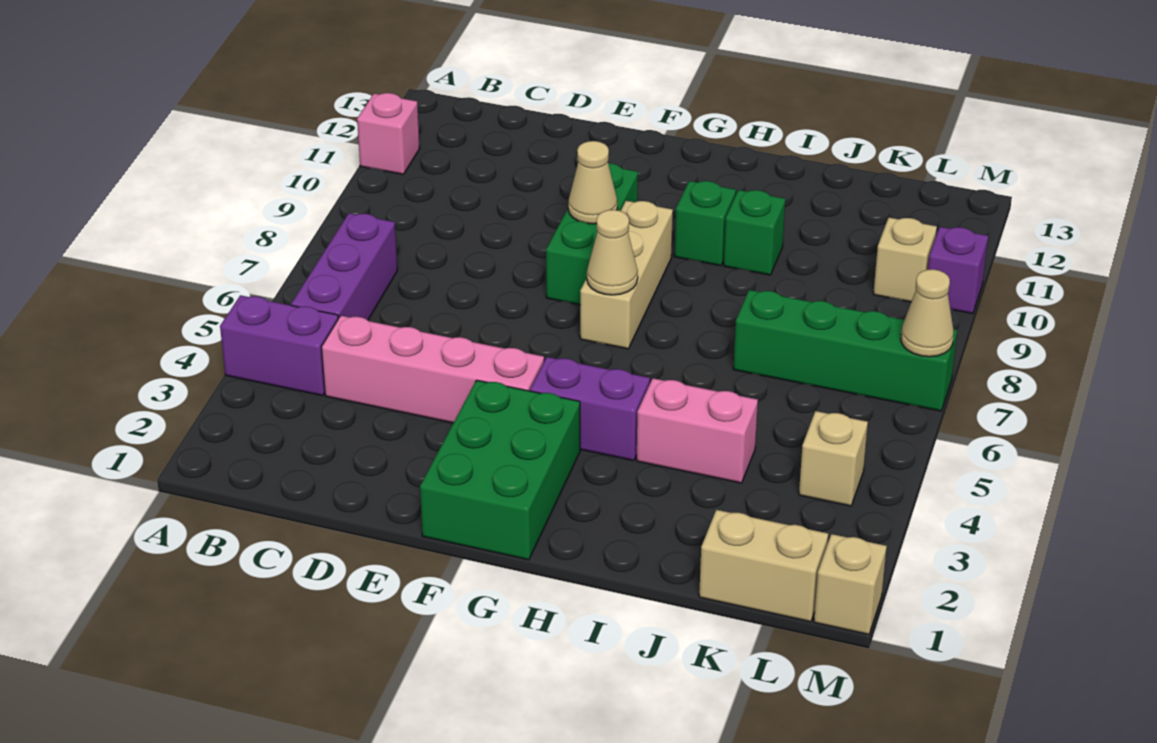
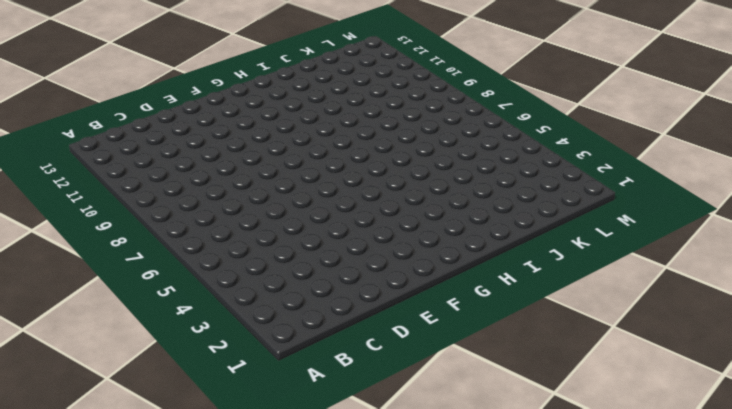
none -> purple 1x2 brick [220,295,338,396]
none -> pink 1x1 brick [357,93,420,174]
none -> purple 1x3 brick [291,213,397,320]

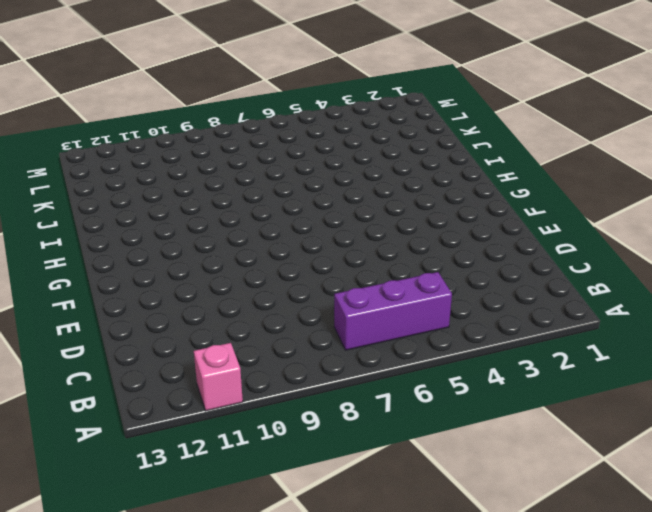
none -> purple 1x2 brick [220,295,338,396]
none -> pink 1x4 brick [321,316,544,423]
none -> green 2x3 brick [420,380,580,560]

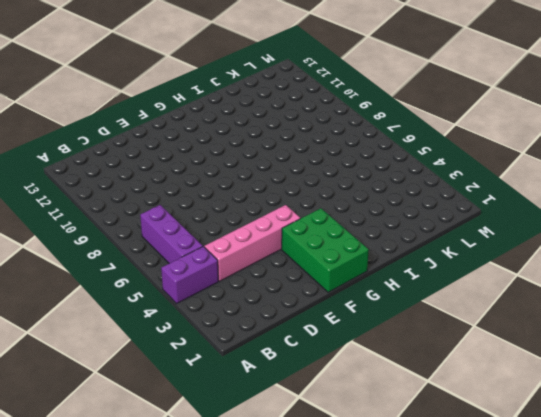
none -> pink 1x1 brick [357,93,420,174]
none -> green 1x3 brick [546,163,638,305]
none -> purple 1x2 brick [530,357,650,461]

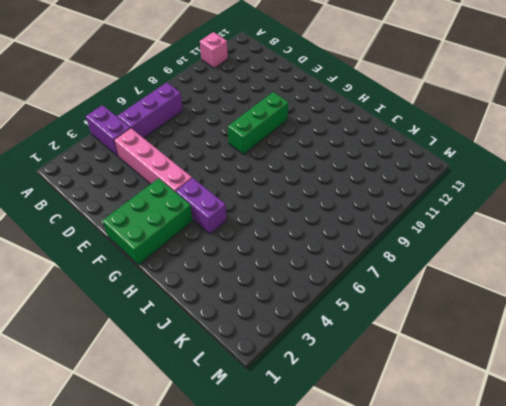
none -> tan 1x3 brick [580,201,673,349]
none -> green 1x1 brick [674,181,736,266]
none -> pink 1x2 brick [637,378,758,483]

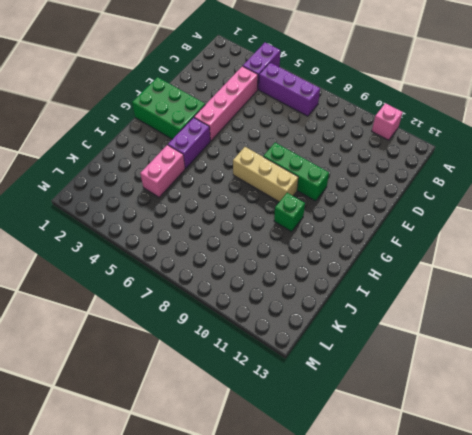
none -> green 1x1 brick [724,190,785,275]
none -> green 1x4 brick [733,290,957,411]
none -> tan 1x2 brick [699,510,828,622]

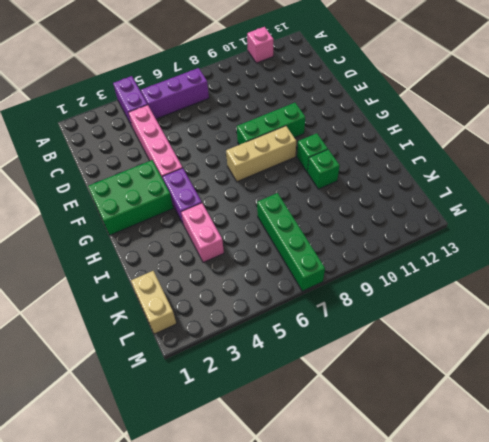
none -> tan 1x1 brick [799,411,868,506]
none -> tan 1x1 brick [873,218,937,302]
none -> tan 1x1 brick [814,534,887,635]

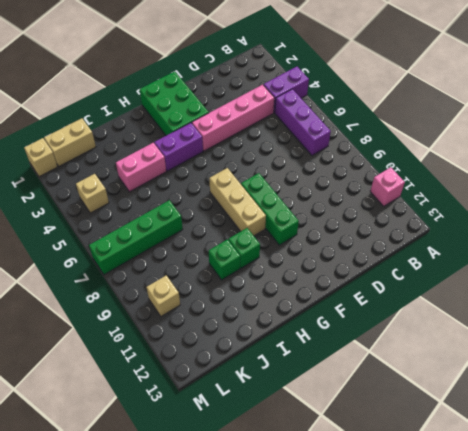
none -> purple 1x1 brick [928,227,988,314]
none -> tan 1x1 cone [568,141,617,224]
none -> tan 1x1 cone [587,210,638,295]

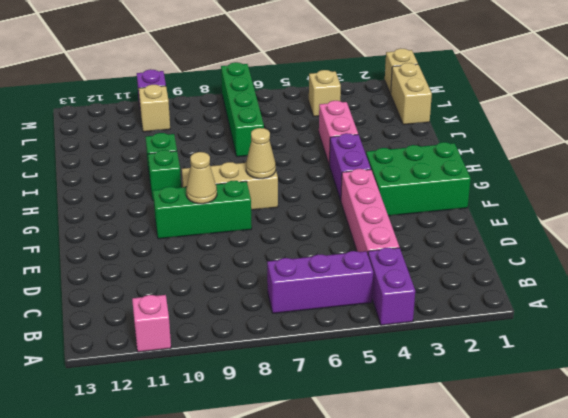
none -> tan 1x1 cone [901,269,954,357]

